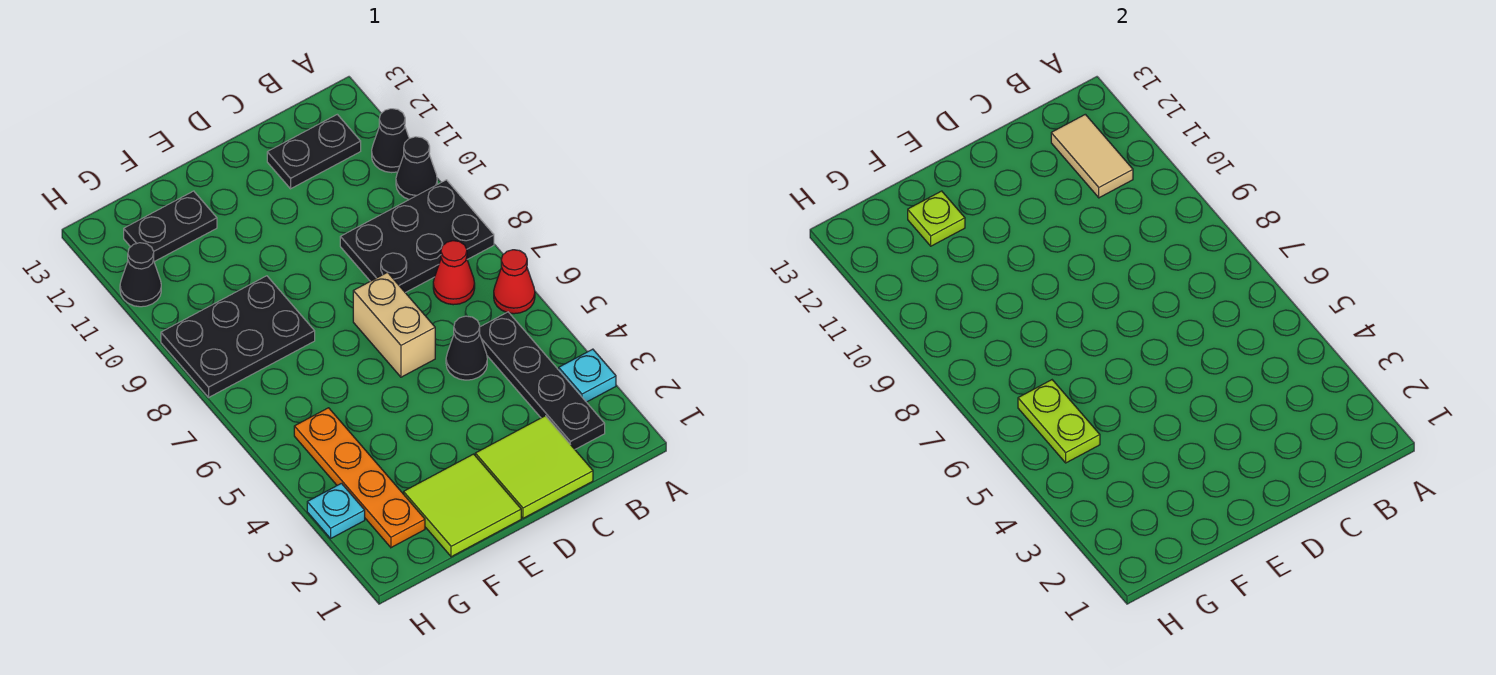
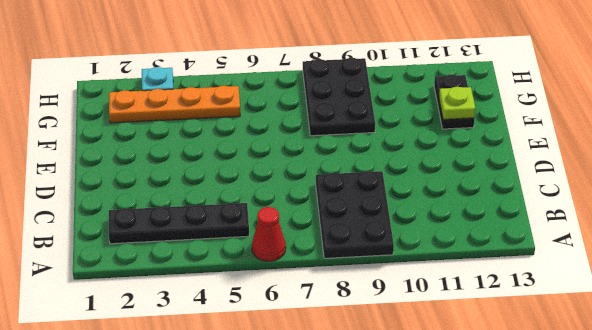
none -> cyan 1x1 plate [559,349,616,402]
none -> black 1x1 cone [396,137,437,200]
none -> black 1x1 cone [372,109,409,173]

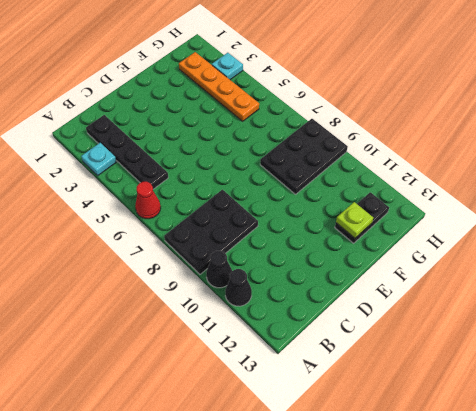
none -> red 1x1 cone [433,241,475,305]
none -> black 1x2 plate [267,114,361,189]
none -> lime 2x2 tile [475,416,593,518]

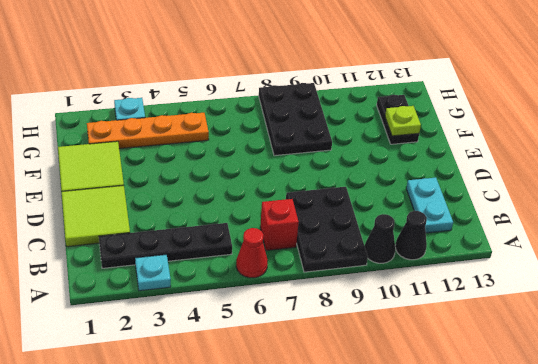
red 1x1 brick [260,199,299,251] -> red 1x1 cone [433,241,475,305]
cyan 1x2 plate [406,177,453,233] -> black 1x2 plate [267,114,361,189]
none -> black 1x1 cone [446,316,487,380]
none -> tan 1x2 brick [353,272,435,377]
none -> black 1x1 cone [120,243,161,307]

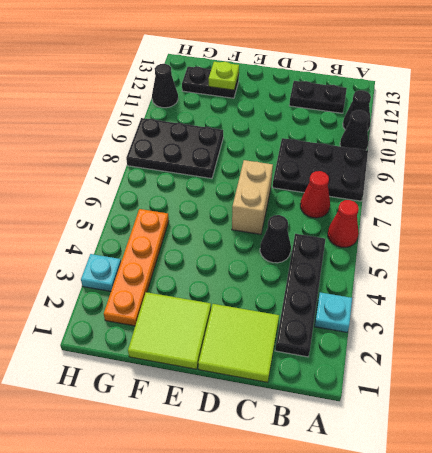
none -> tan 1x2 tile [1051,114,1133,198]
none -> lime 1x2 plate [1018,380,1100,463]

